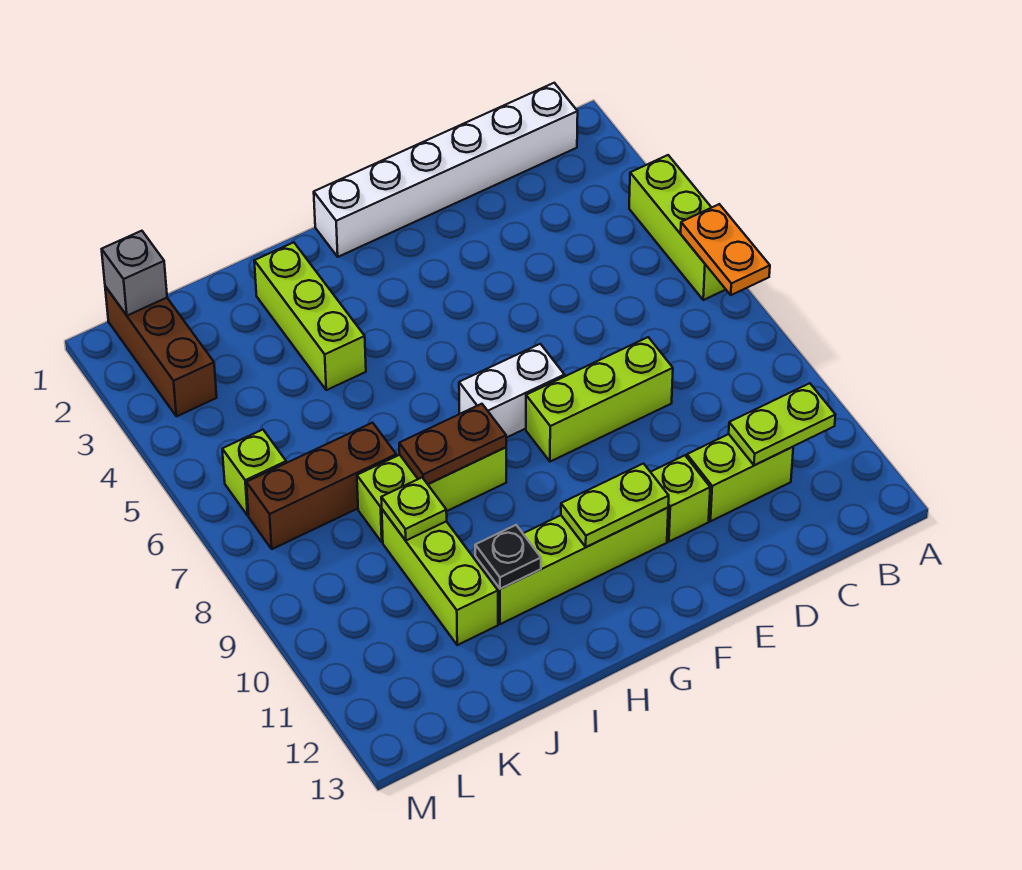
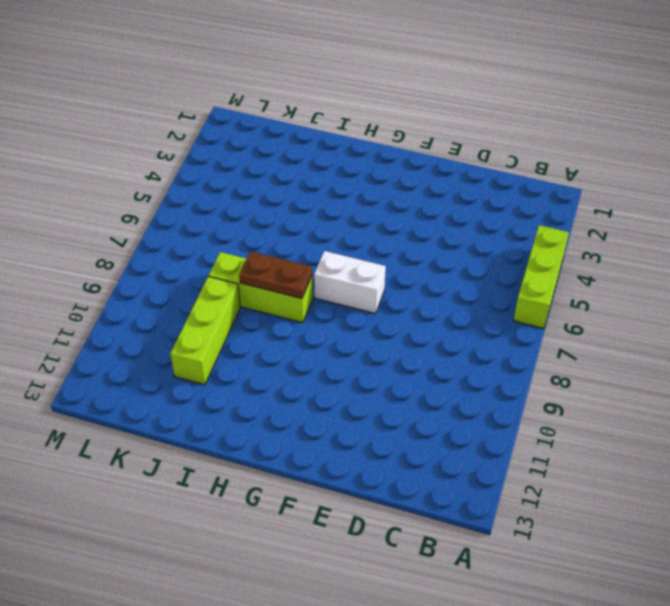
none -> white 1x6 brick [314,83,578,257]
none -> lime 1x2 brick [687,434,793,521]
none -> lime 1x3 brick [526,337,673,462]

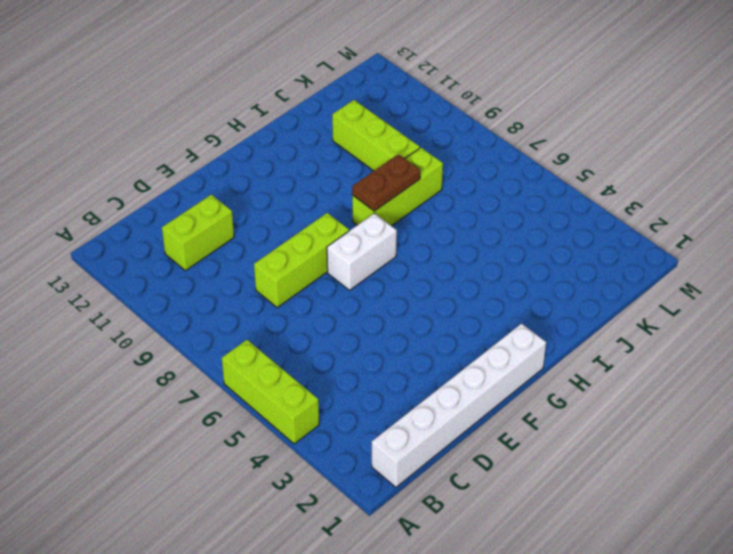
none -> lime 1x1 brick [651,455,710,542]
none -> lime 1x4 brick [475,508,668,624]
none -> lime 1x3 brick [254,242,366,390]

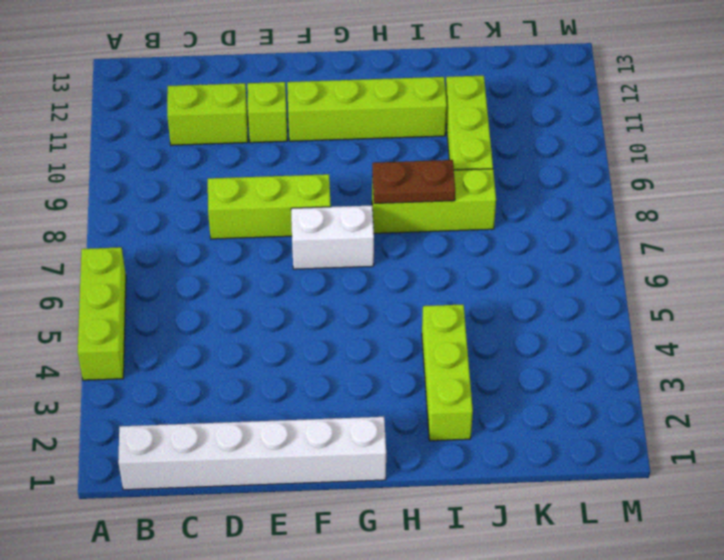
none -> brown 1x3 brick [246,423,396,549]
none -> brown 1x3 brick [105,286,217,416]
none -> lime 1x1 brick [222,430,286,515]

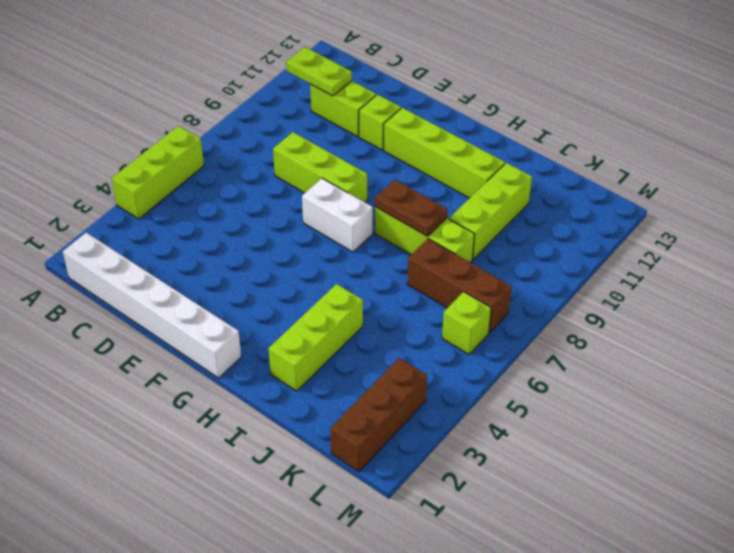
none -> orange 1x2 plate [681,204,770,295]
none -> lime 1x2 plate [561,464,669,547]
none -> black 1x1 plate [475,525,541,589]

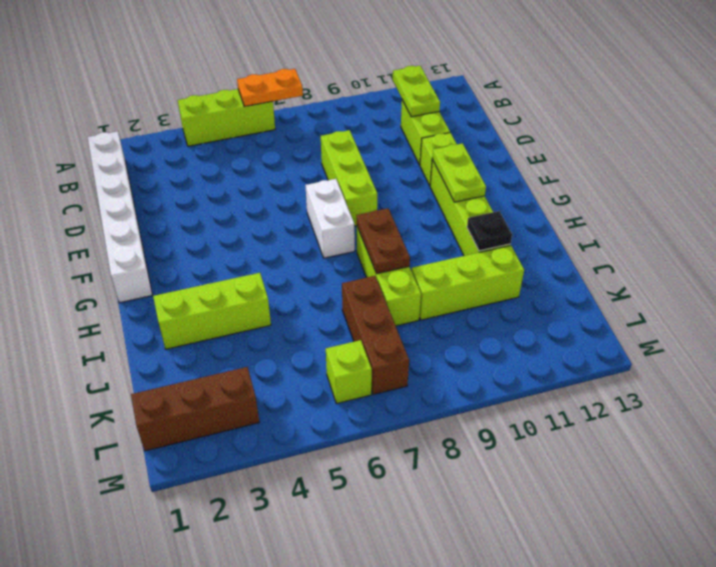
none -> lime 1x1 plate [381,478,447,540]
none -> grey 1x1 brick [102,231,167,316]

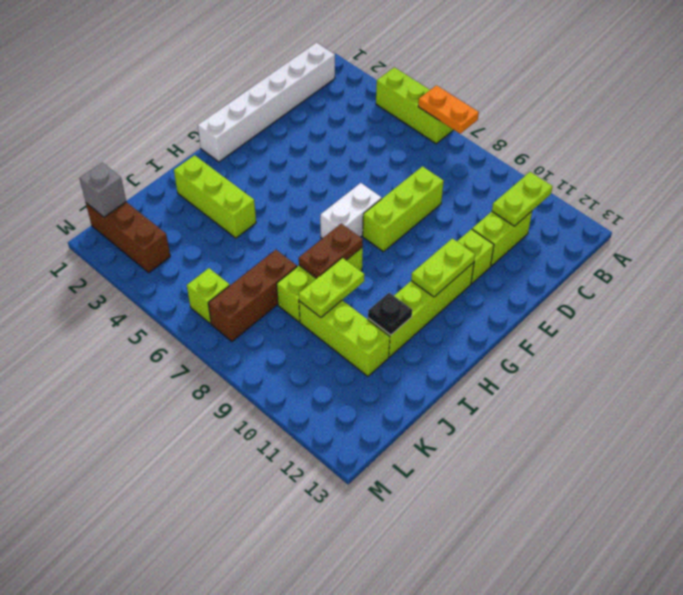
lime 1x2 plate [299,258,364,317] -> lime 1x1 plate [381,478,447,540]

